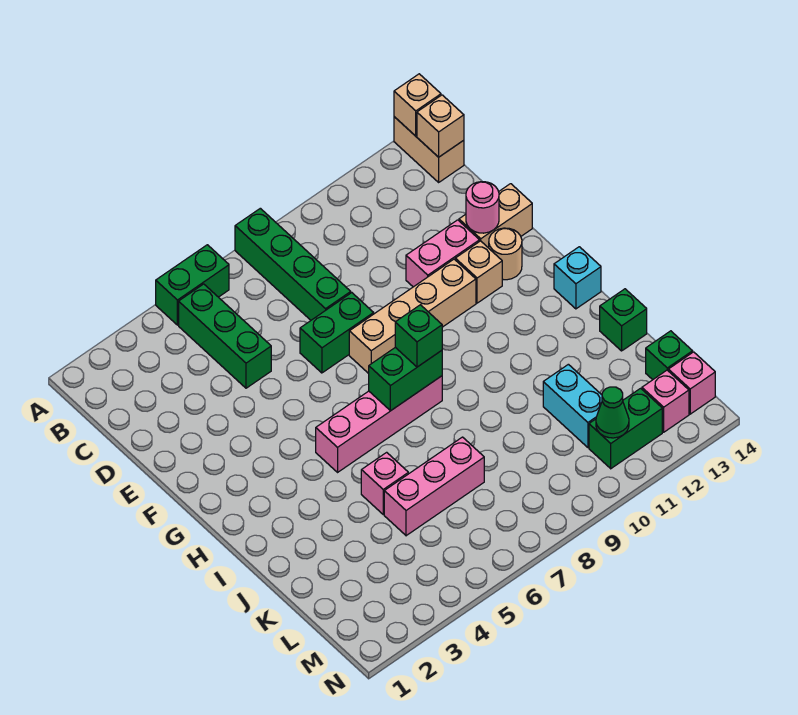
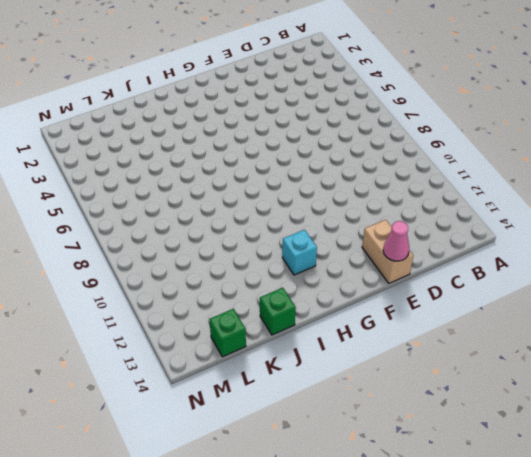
pink 1x1 cone [383,221,409,261] -> none
cyan 1x1 brick [282,230,317,275] -> cyan 1x1 brick moved to [554,247,601,309]
none -> green 1x2 brick [156,245,229,325]
none -> green 1x4 brick [235,208,351,320]
none -> tan 1x2 brick [394,117,464,182]

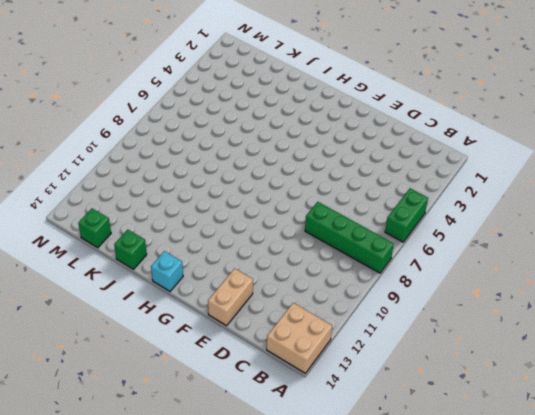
tan 2x2 brick [267,303,332,373] -> tan 1x2 brick [394,117,464,182]
none -> green 1x3 brick [179,284,271,388]
none -> green 1x2 brick [300,293,374,373]
none -> pink 1x2 brick [406,220,480,287]

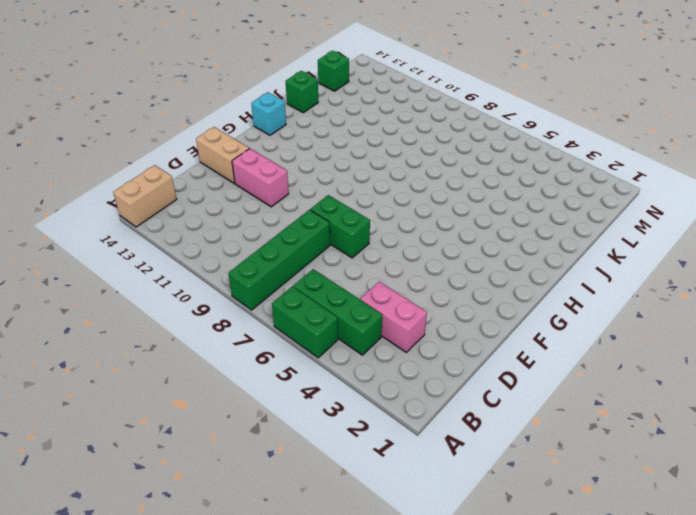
green 1x3 brick [293,269,382,355] -> green 1x3 brick turned to [179,284,271,388]
pink 1x2 brick [360,282,427,353] -> none
none -> tan 1x4 brick [349,259,476,374]
none -> tan 1x1 brick [455,241,502,303]
none -> tan 1x1 round brick [489,228,522,280]

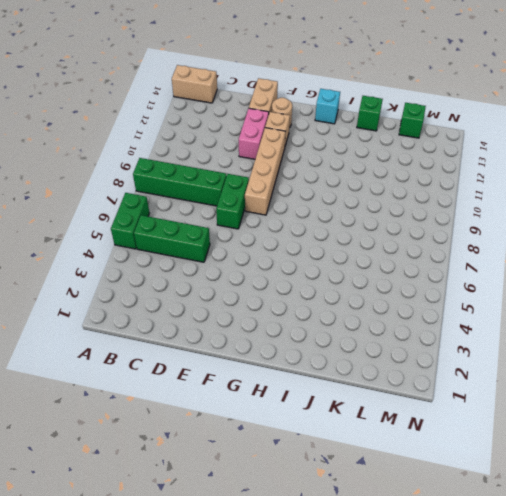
none -> pink 1x4 brick [316,376,442,472]
none -> pink 1x1 brick [361,452,408,514]
none -> pink 1x3 brick [384,437,484,536]

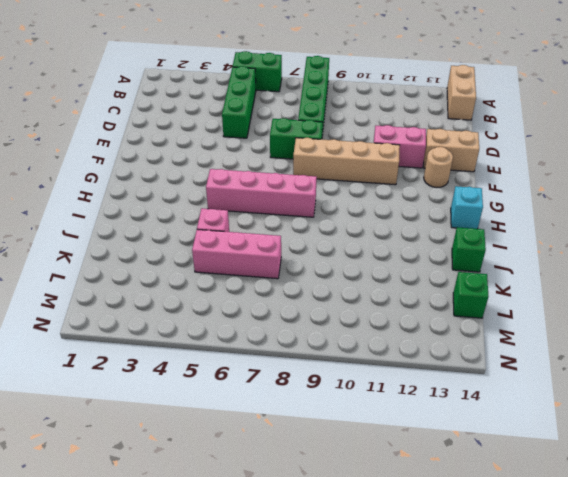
none -> tan 1x1 brick [455,241,502,303]
none -> cyan 1x2 brick [543,364,602,447]
none -> green 1x2 brick [589,388,662,469]

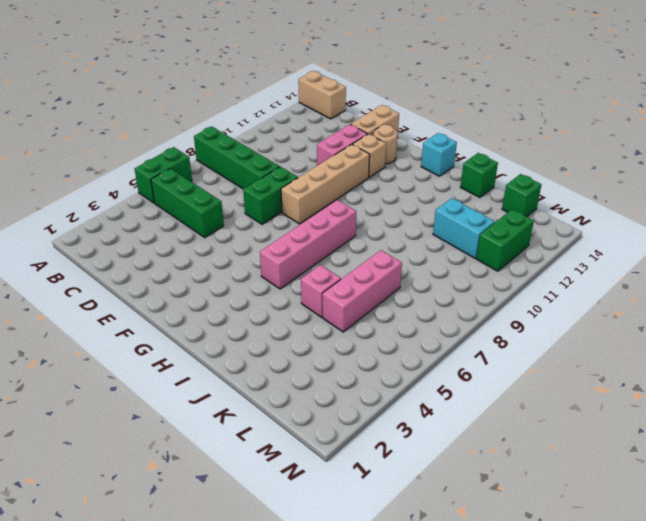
none -> pink 1x1 brick [642,370,689,432]
none -> pink 1x1 brick [668,352,715,414]
none -> tan 1x1 brick [394,74,441,136]

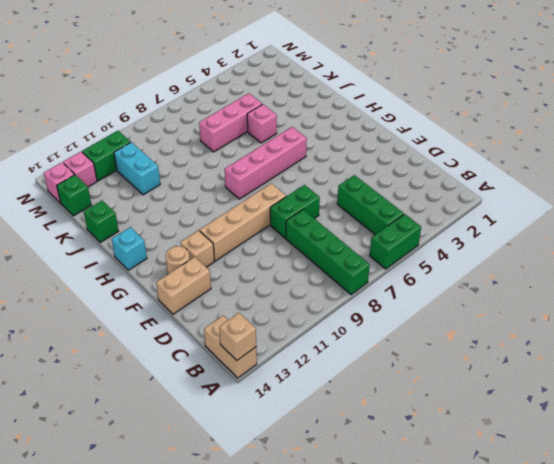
none -> pink 1x2 brick [406,220,480,287]
none -> tan 1x1 brick [417,95,464,157]
none -> pink 1x1 round brick [466,182,499,233]

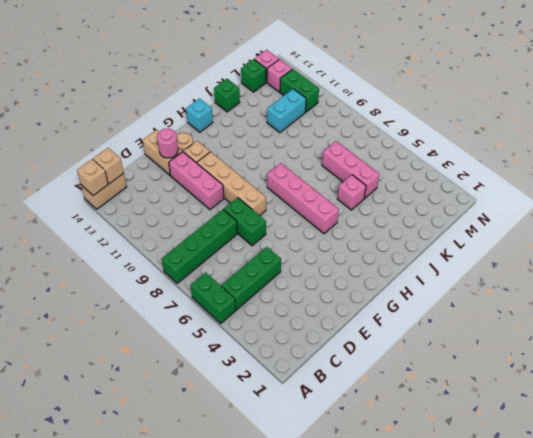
pink 1x3 brick [169,152,224,210] -> pink 1x2 brick [406,220,480,287]
none -> green 1x2 brick [369,347,442,411]
none -> green 1x1 cone [596,387,629,438]
none -> green 1x1 brick [395,305,442,367]

